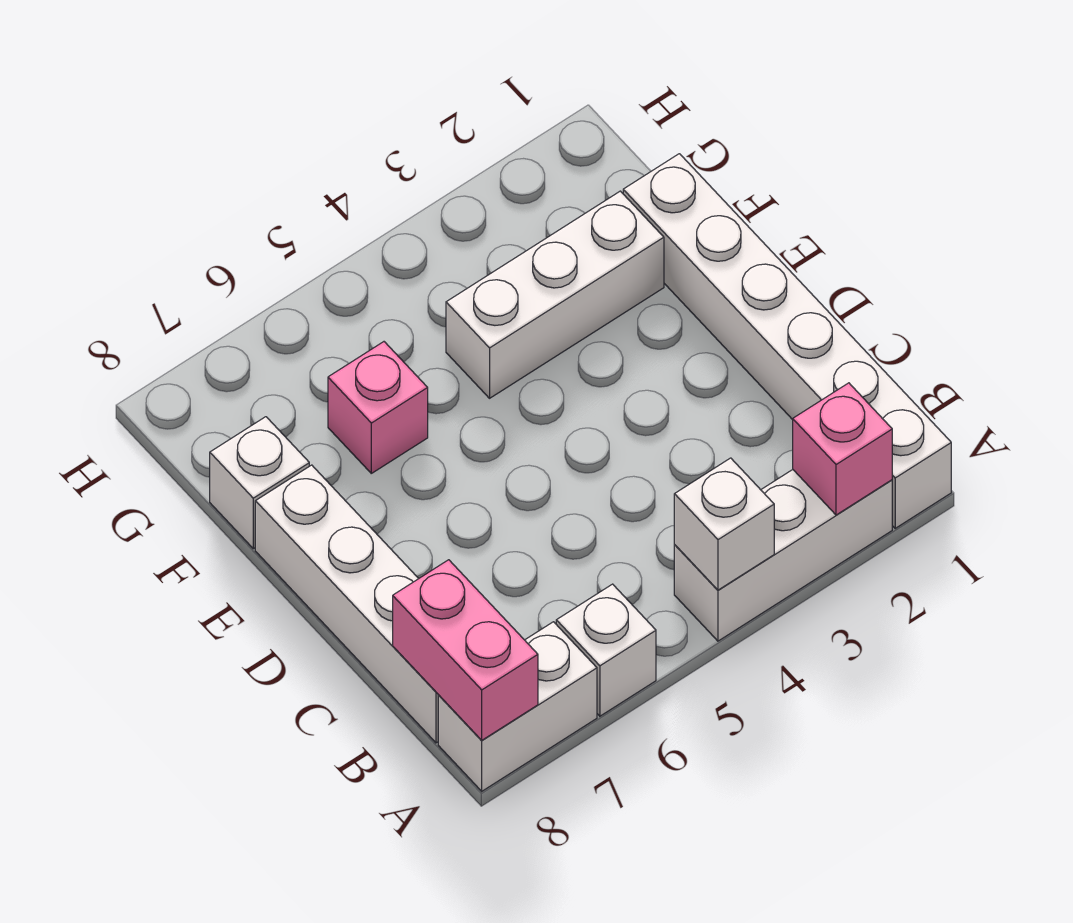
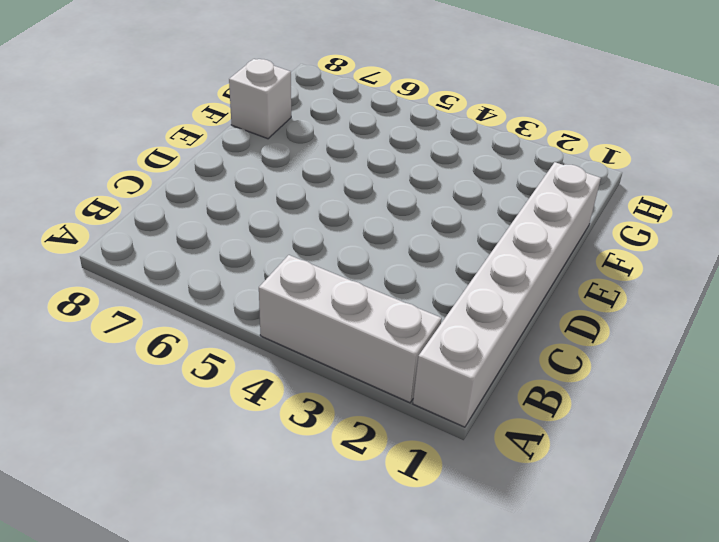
none -> white 1x1 brick [556,584,656,716]
none -> white 1x2 brick [438,622,597,791]

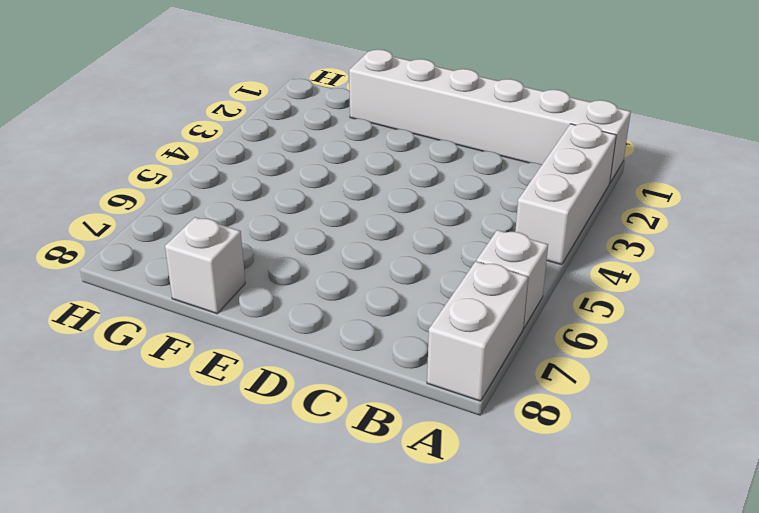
none -> white 1x4 brick [255,465,438,743]
none -> white 1x3 brick [446,191,664,398]

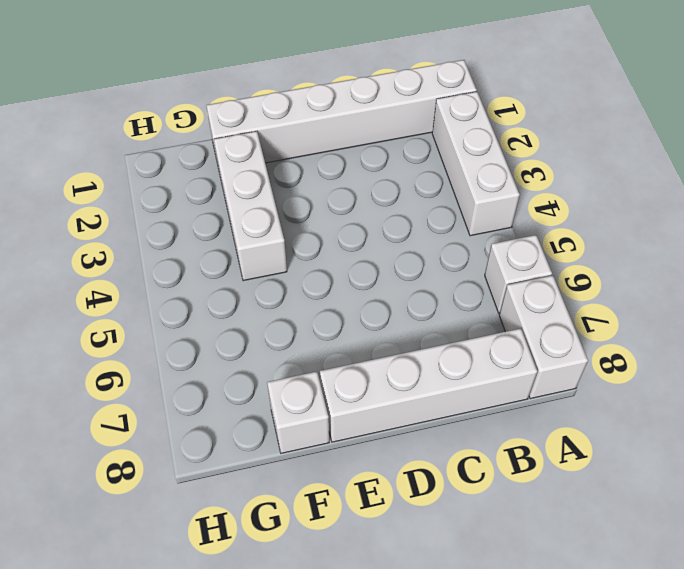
none -> pink 1x1 brick [328,342,428,473]
none -> pink 1x1 brick [793,383,892,515]

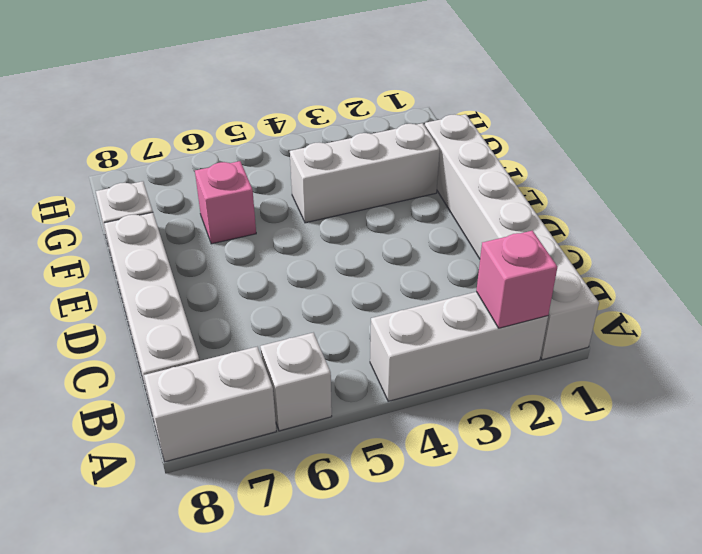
none -> white 1x1 brick [674,458,774,590]
none -> pink 1x2 brick [393,560,538,740]

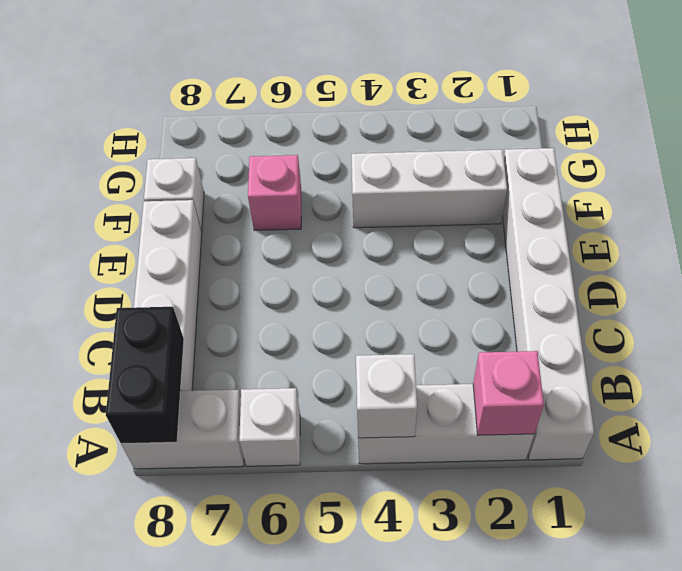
black 1x2 brick [106,307,184,444] -> pink 1x2 brick [393,560,538,740]

